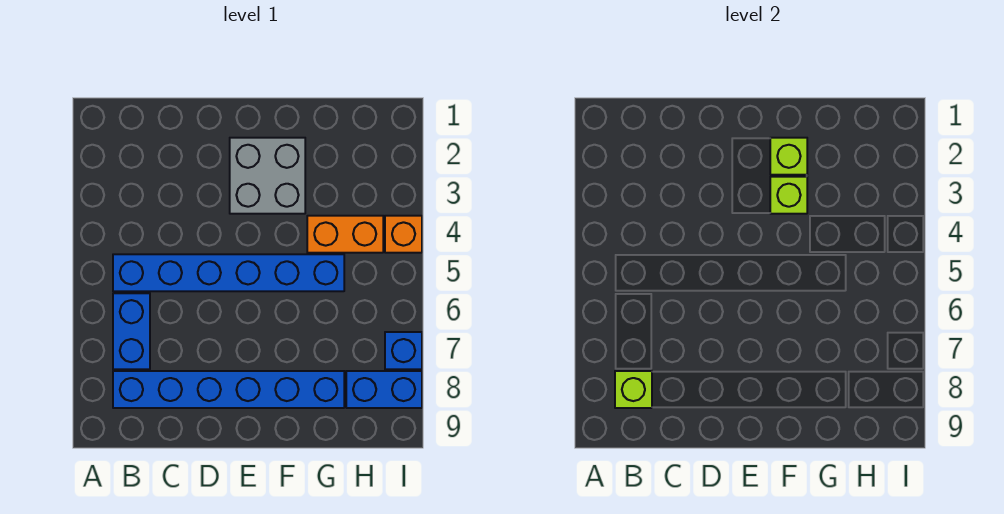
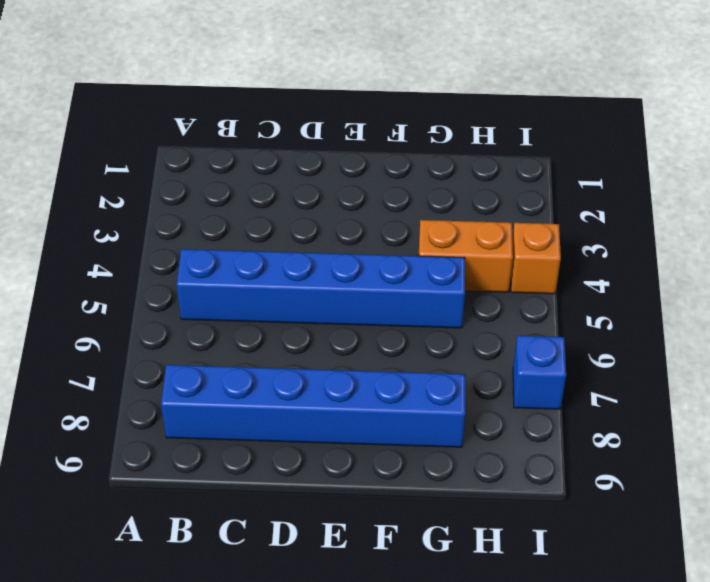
none -> blue 1x2 brick [113,293,150,369]
none -> grey 2x2 brick [230,138,305,214]

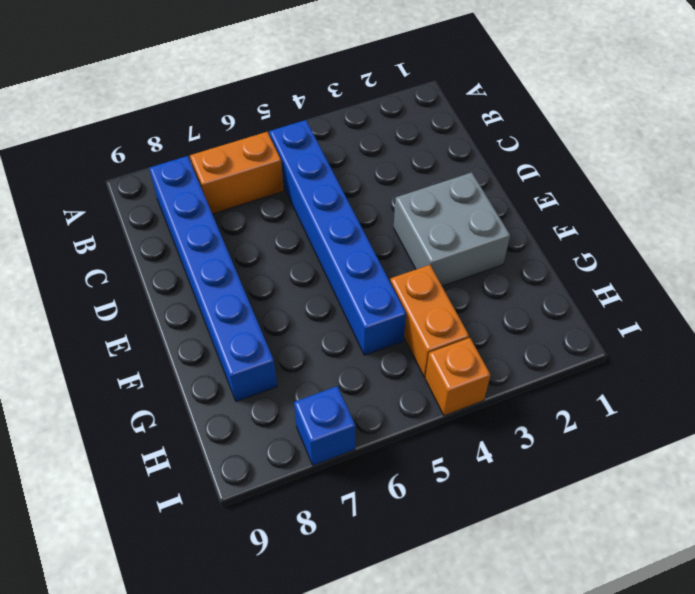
orange 1x2 brick [190,132,284,214] -> blue 1x2 brick [113,293,150,369]
none -> blue 1x2 brick [346,371,422,408]
none -> lime 1x1 brick [615,371,652,408]

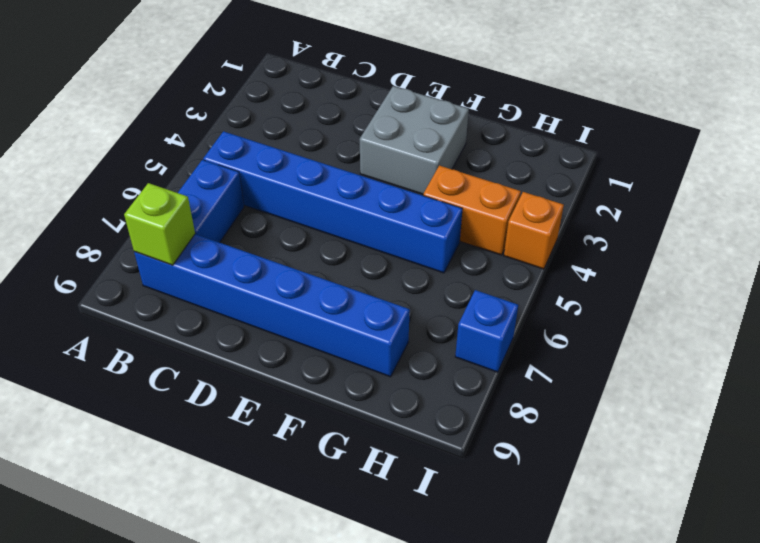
none -> blue 1x2 brick [346,371,422,408]
none -> lime 1x1 brick [770,138,807,175]

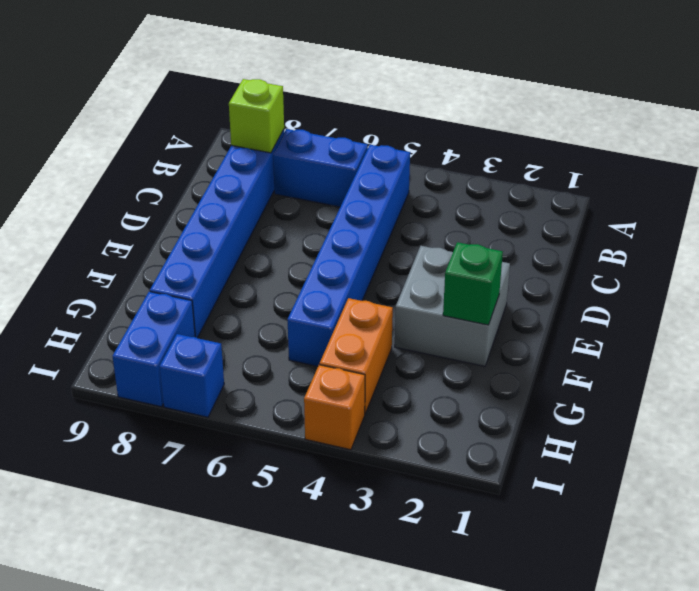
green 1x1 brick [443,242,503,325] -> lime 1x1 brick [770,138,807,175]
none -> lime 1x1 brick [770,177,807,214]

